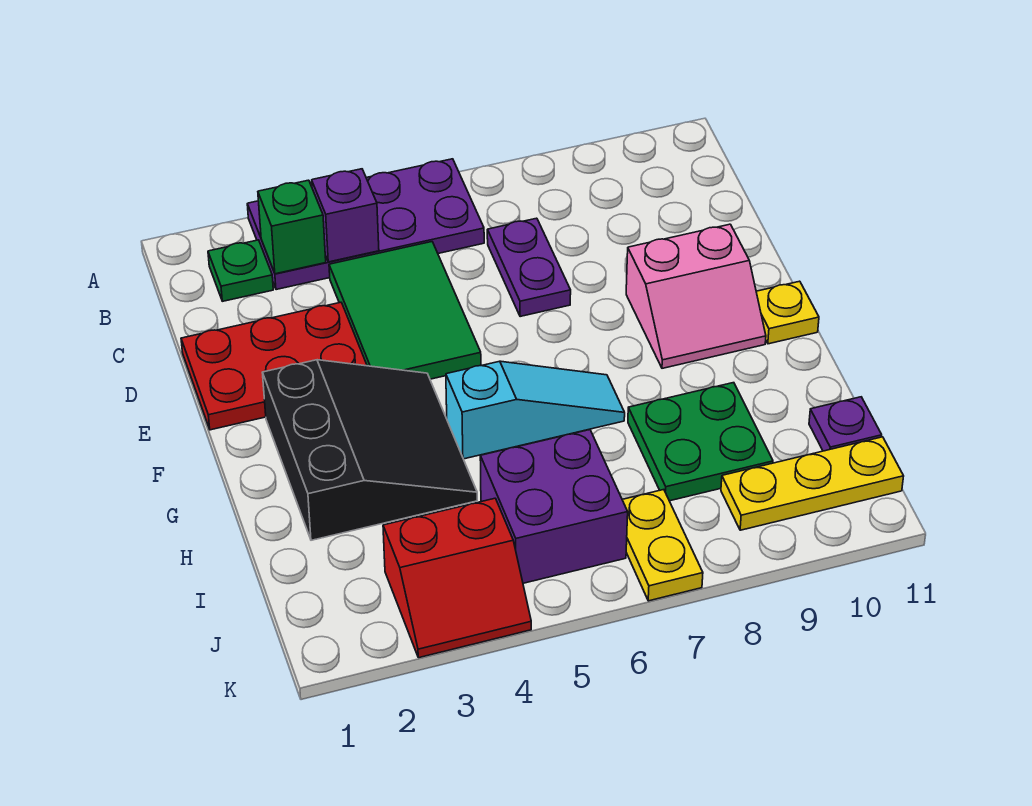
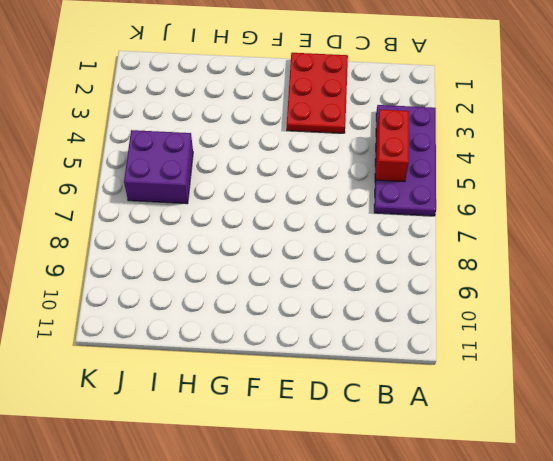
red 1x2 brick [376,109,409,182] -> purple 1x1 brick [312,169,379,262]
none -> green 1x1 plate [208,240,273,301]
none -> green 2x3 tile [329,242,481,379]
none -> purple 1x2 plate [487,218,571,317]

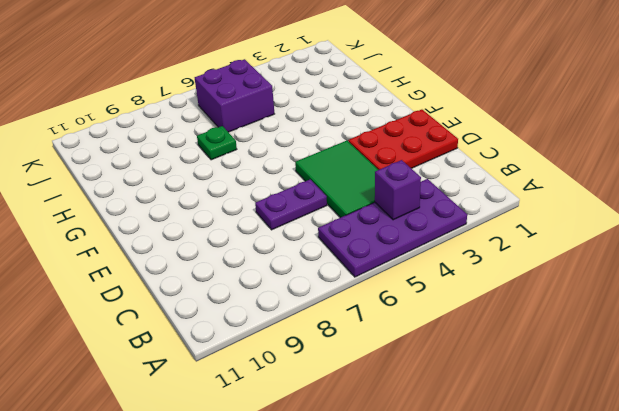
purple 1x2 plate [255,179,327,230] -> purple 1x2 plate turned to [487,218,571,317]
green 1x1 plate [197,126,237,160] -> green 1x1 plate moved to [208,240,273,301]
none -> pink 2x2 slope [626,224,766,368]
none -> black 3x3 slope [262,360,477,540]
none -> yellow 1x1 plate [756,281,819,344]

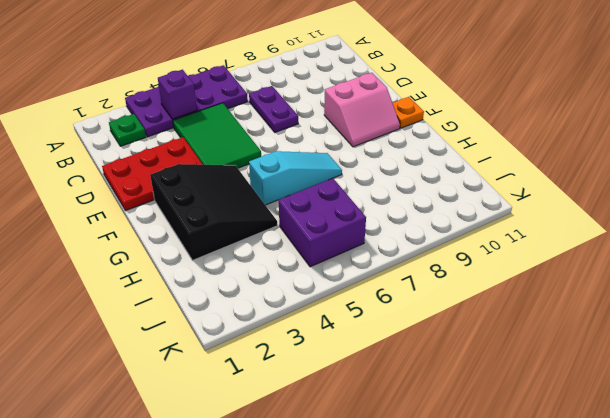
orange 1x1 plate [393,97,424,128] -> yellow 1x1 plate [756,281,819,344]
none -> green 2x2 plate [628,383,773,501]
none -> purple 1x1 plate [809,397,882,451]
none -> red 2x2 slope [383,498,531,658]

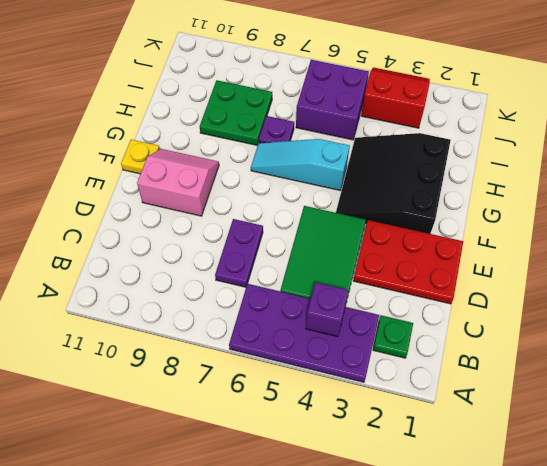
purple 1x1 plate [259,116,294,143] -> purple 1x1 plate moved to [809,397,882,451]
none -> yellow 1x2 plate [622,490,703,601]
none -> yellow 1x3 plate [721,437,904,530]
none -> green 1x1 brick [258,180,326,274]

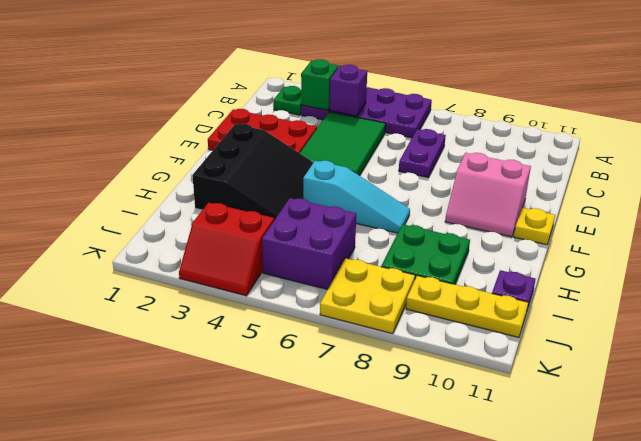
yellow 2x2 plate [320,258,415,334] -> yellow 1x2 plate [622,490,703,601]

